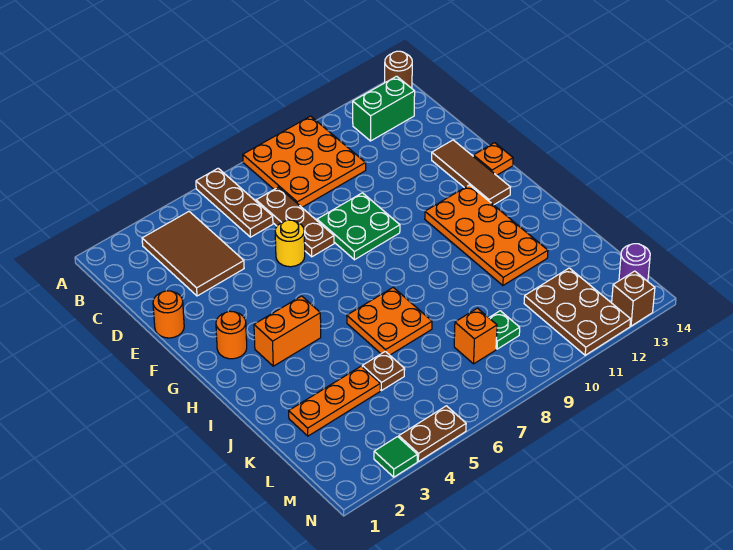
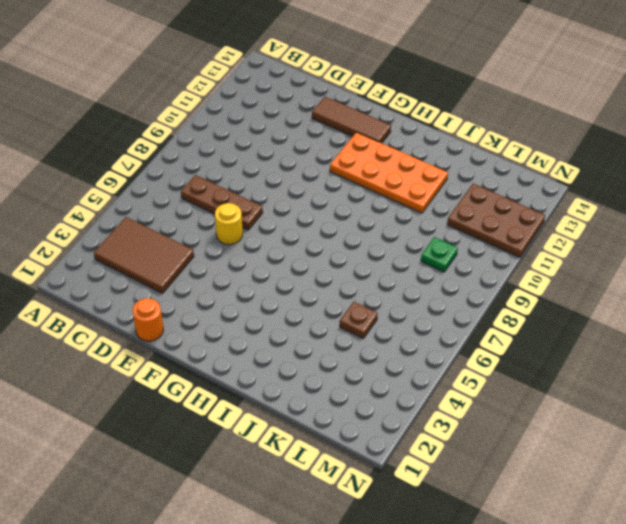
none -> brown 1x3 plate [196,168,273,237]
none -> orange 3x3 plate [243,116,366,207]
none -> brown 1x1 round brick [385,51,412,88]

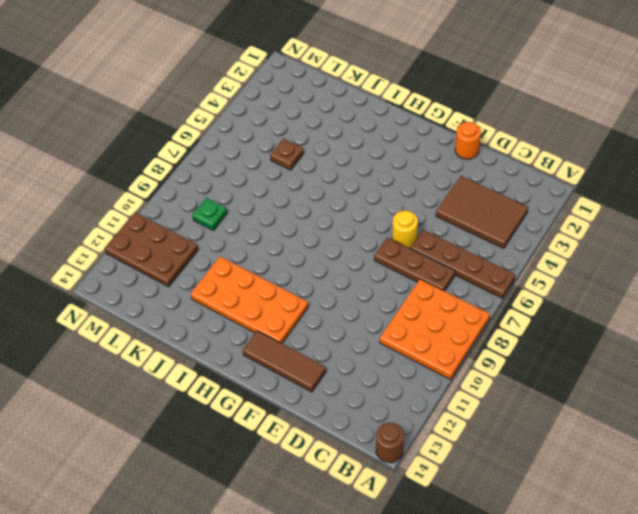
brown 1x4 plate [411,230,515,298] -> brown 1x3 plate [196,168,273,237]
none -> green 1x2 brick [353,76,415,141]
none -> green 2x2 plate [317,193,400,260]
none -> orange 1x1 plate [473,143,513,175]

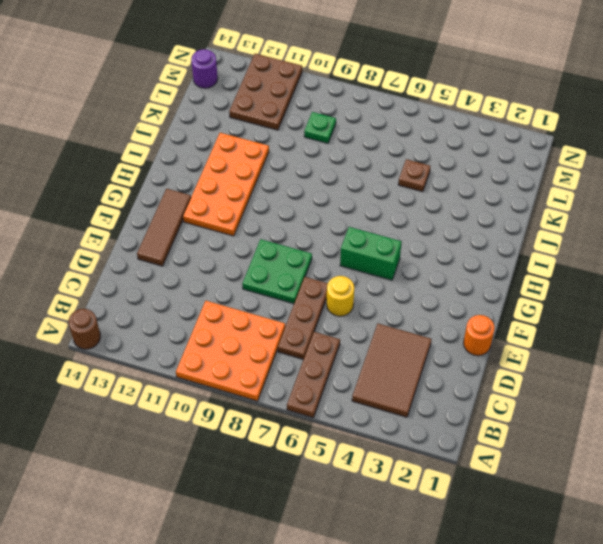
green 1x2 brick [340,227,402,280] -> green 1x2 brick moved to [353,76,415,141]
none -> orange 1x1 plate [473,143,513,175]
none -> orange 1x1 round brick [216,311,247,359]
none -> orange 1x2 brick [254,296,321,366]

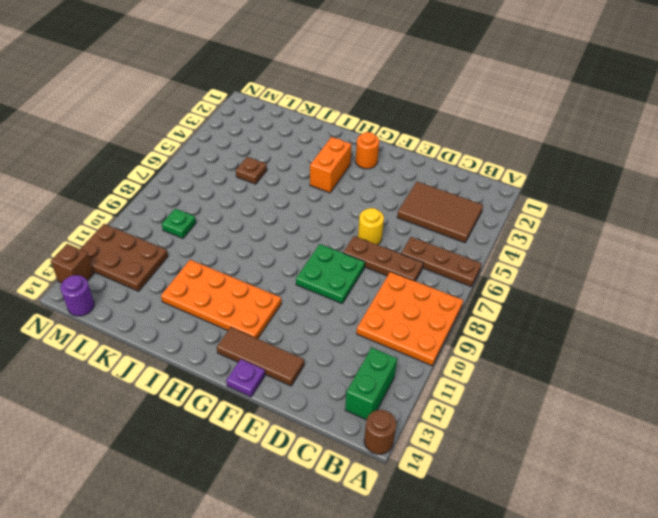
purple 1x1 plate [226,359,265,397] -> orange 1x1 plate [473,143,513,175]
none -> orange 1x1 round brick [153,291,184,338]
none -> orange 2x2 plate [347,288,432,355]
none -> orange 1x3 plate [289,366,380,436]

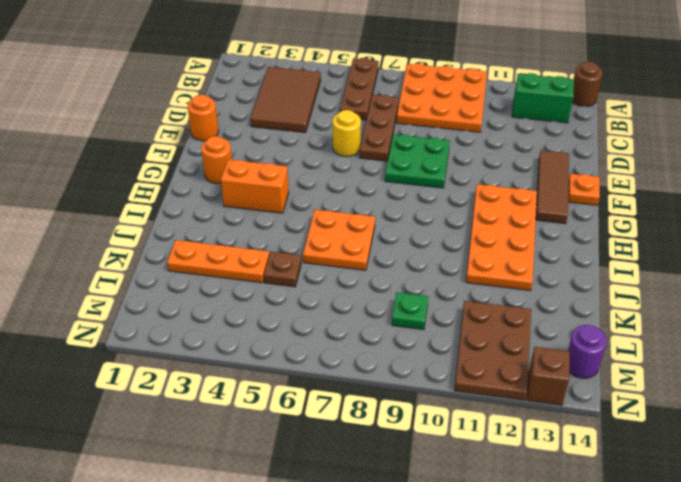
none -> orange 1x1 brick [454,308,497,364]
none -> green 1x1 tile [374,437,417,477]
none -> brown 1x2 plate [399,406,466,461]

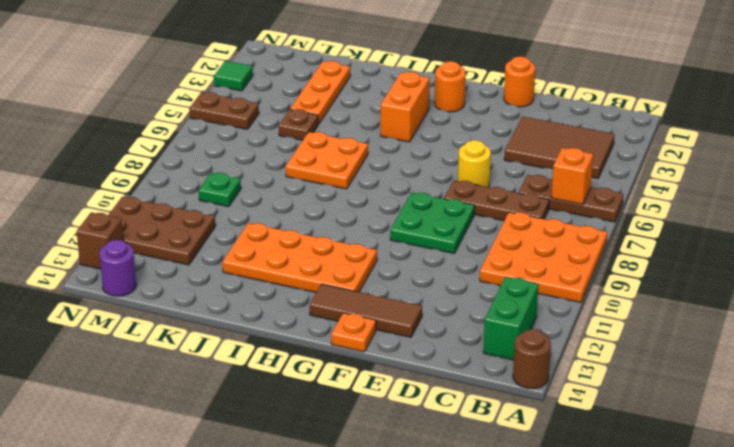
orange 1x1 brick [551,148,593,204] -> orange 1x1 brick moved to [454,308,497,364]
brown 1x2 plate [189,92,259,129] -> brown 1x2 plate turned to [399,406,466,461]

